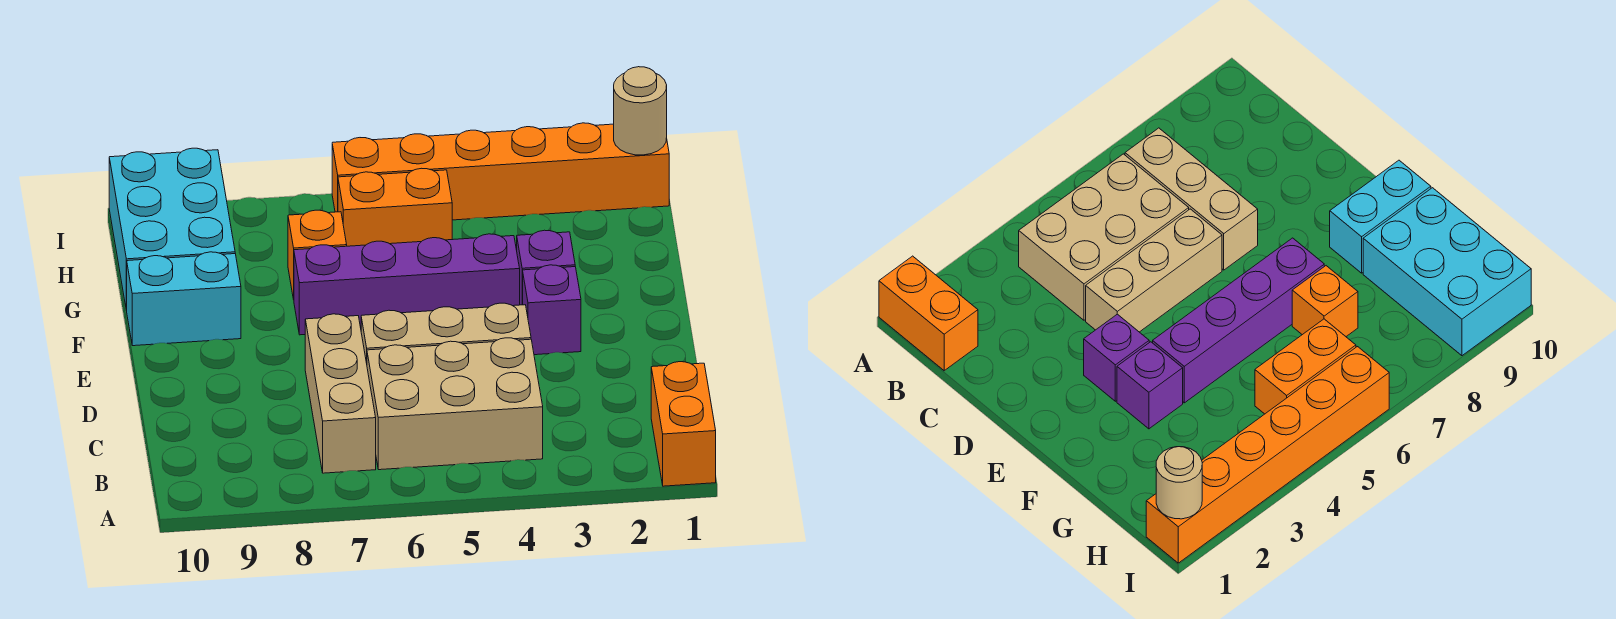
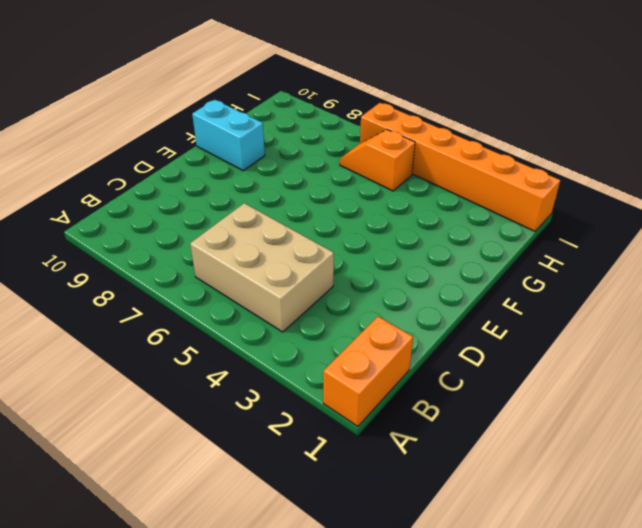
orange 1x2 slope [340,130,415,191] -> orange 1x2 brick [338,168,452,246]
none -> tan 1x3 brick [305,314,376,473]
none -> tan 1x3 brick [361,303,531,363]
none -> purple 1x1 brick [523,265,581,355]

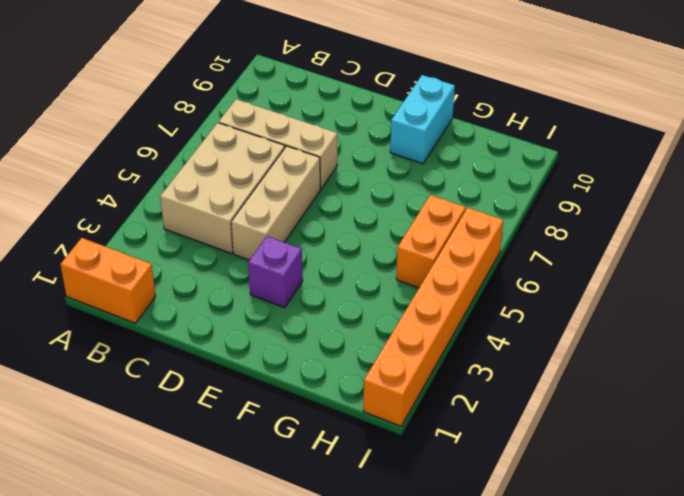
none -> purple 1x1 brick [517,230,575,305]
none -> purple 1x4 brick [294,234,520,335]
none -> orange 1x1 brick [288,210,347,299]

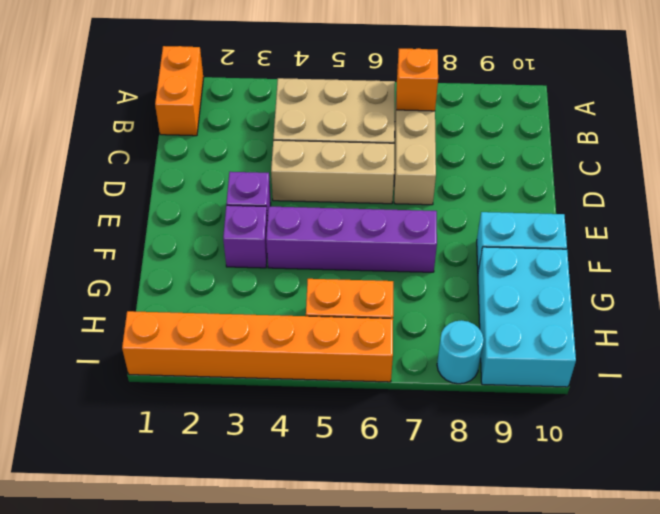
orange 1x1 brick [397,48,438,111] -> orange 1x1 brick moved to [288,210,347,299]
cyan 1x1 round brick [437,320,484,384] -> none
none -> tan 1x1 round brick [614,67,667,155]

